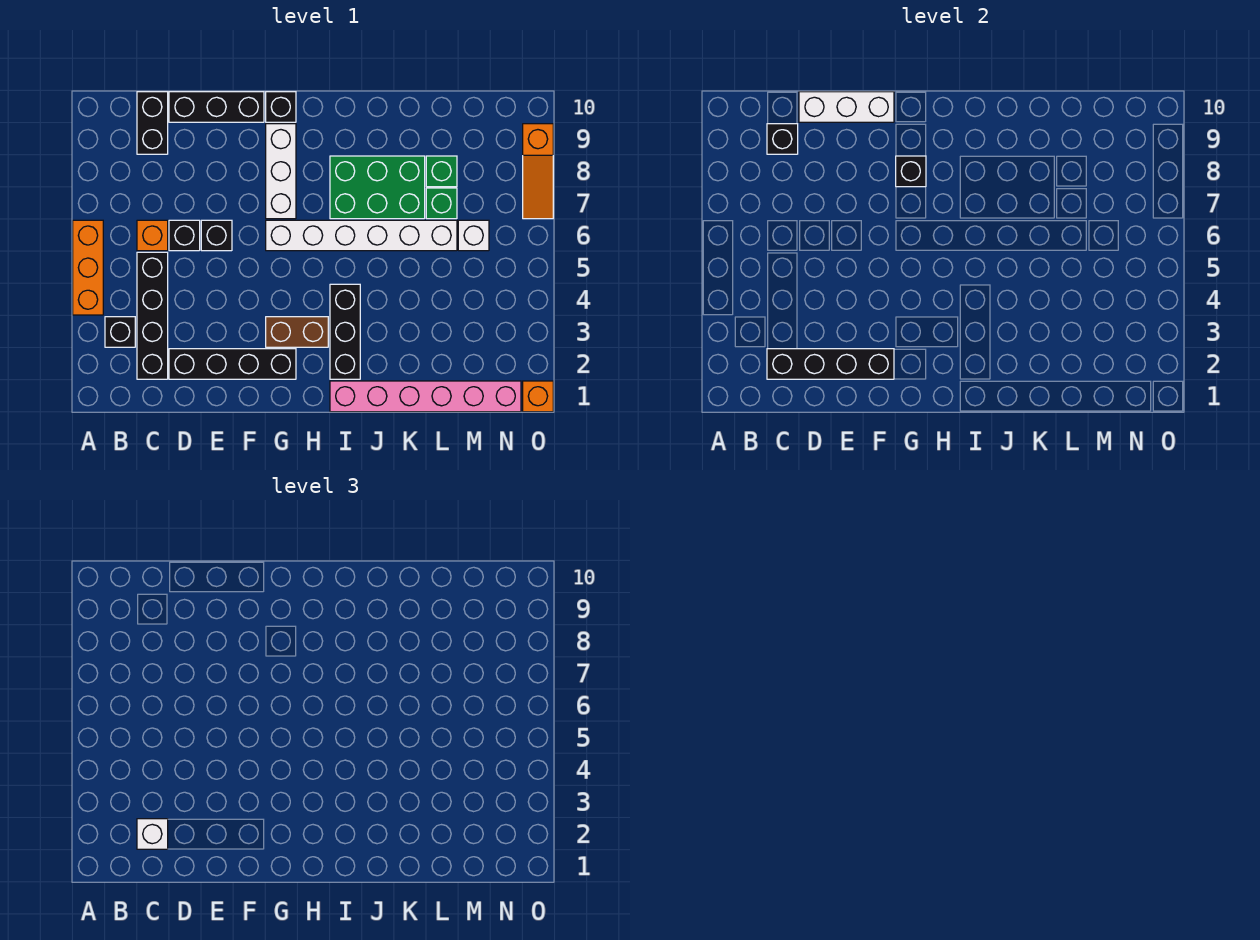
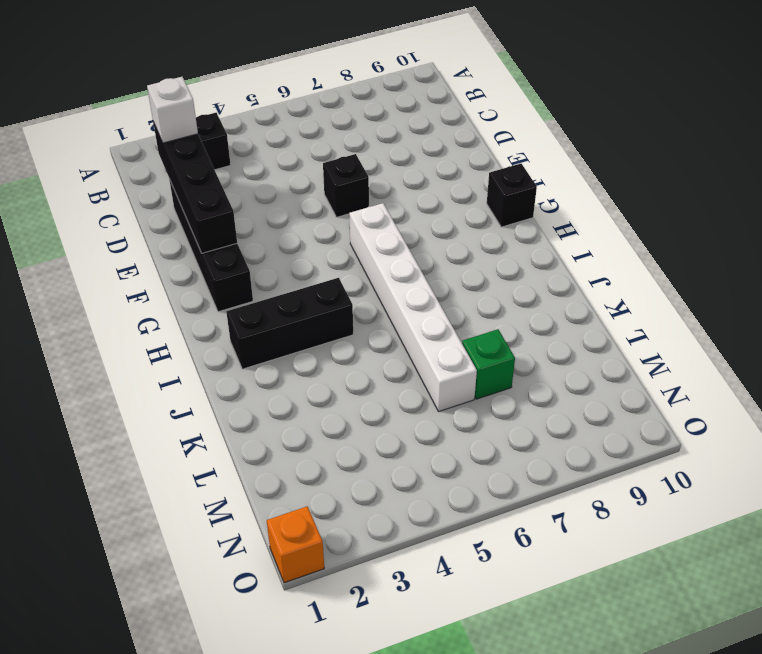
none -> orange 1x3 brick [73,220,103,315]
none -> black 1x4 brick [137,252,168,379]
none -> orange 1x1 brick [137,220,168,251]

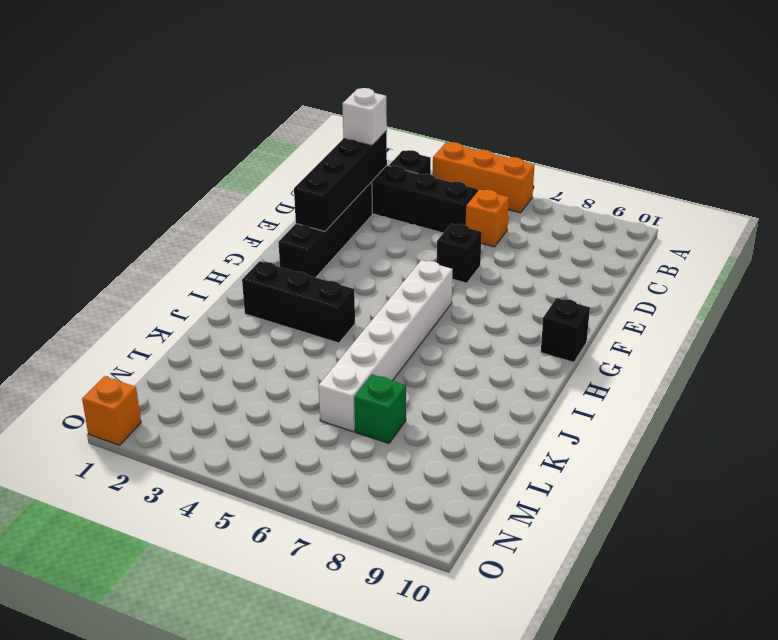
none -> black 1x2 brick [137,92,168,154]
none -> black 1x1 brick [169,220,200,251]
none -> black 1x3 brick [169,92,264,122]

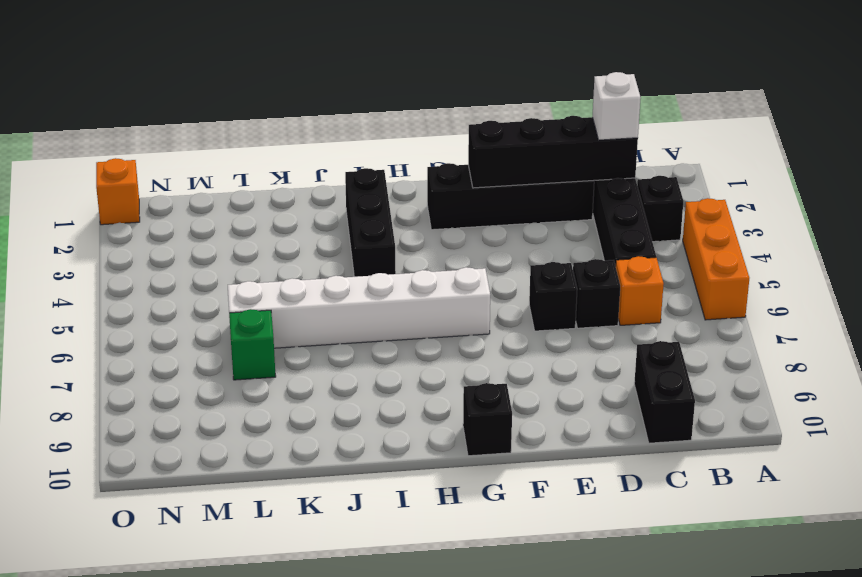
none -> black 1x3 brick [169,92,264,122]
none -> brown 1x2 brick [266,317,328,347]
none -> white 1x3 brick [266,124,296,219]

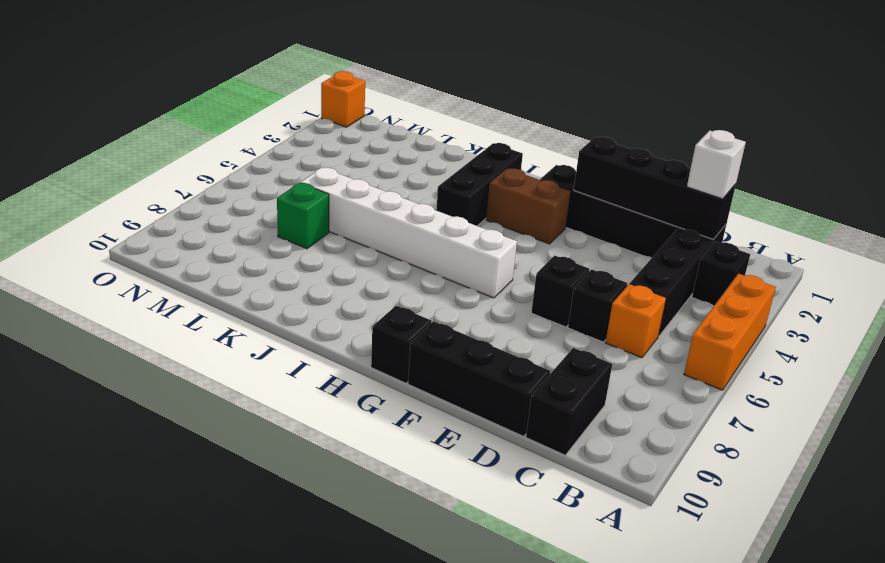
none -> white 1x3 brick [266,124,296,219]
none -> pink 1x6 brick [330,381,521,412]
none -> green 2x3 brick [330,156,425,219]

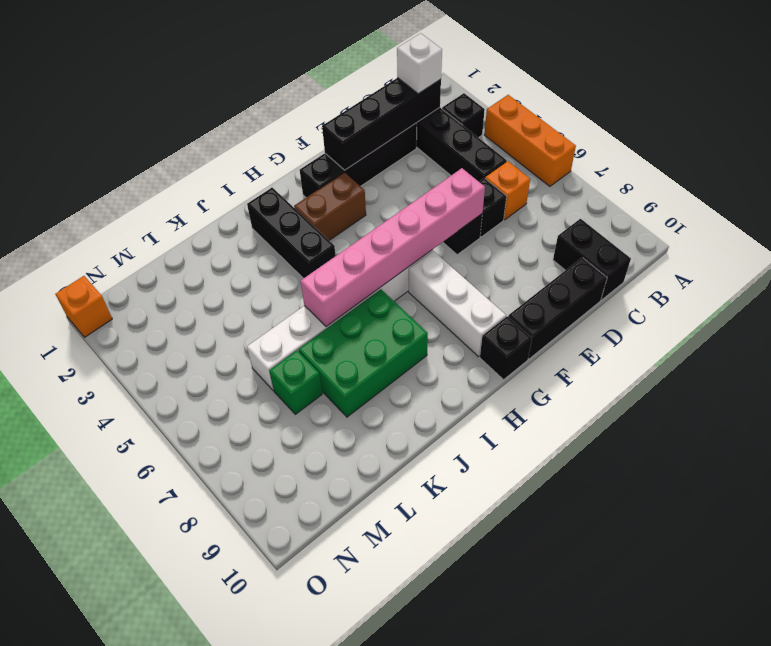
pink 1x6 brick [301,168,485,327] -> pink 1x6 brick moved to [330,381,521,412]
none -> green 1x1 brick [426,156,457,187]
none -> white 1x1 brick [458,220,489,251]
none -> orange 1x3 slope [523,124,553,219]

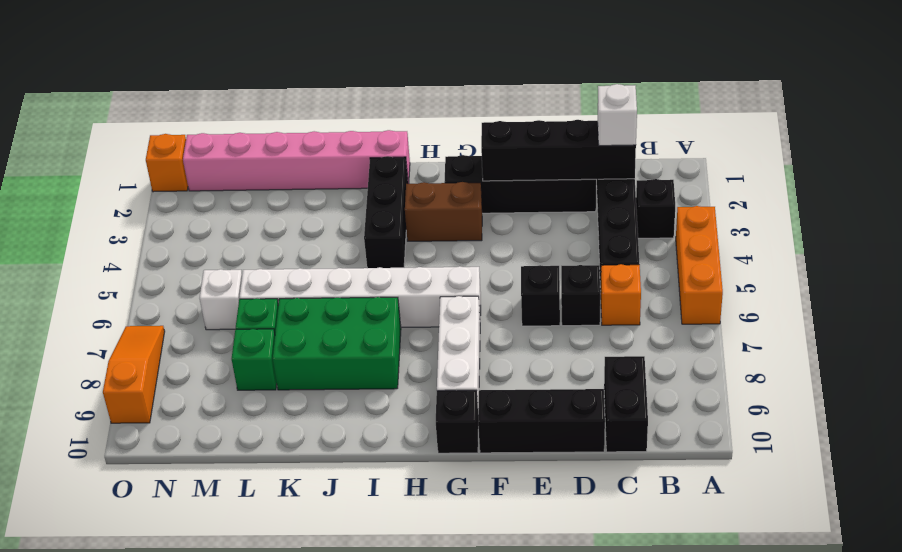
none -> black 1x1 brick [767,124,798,154]
none -> white 1x3 brick [799,92,894,122]
none -> black 1x1 brick [896,156,926,187]

